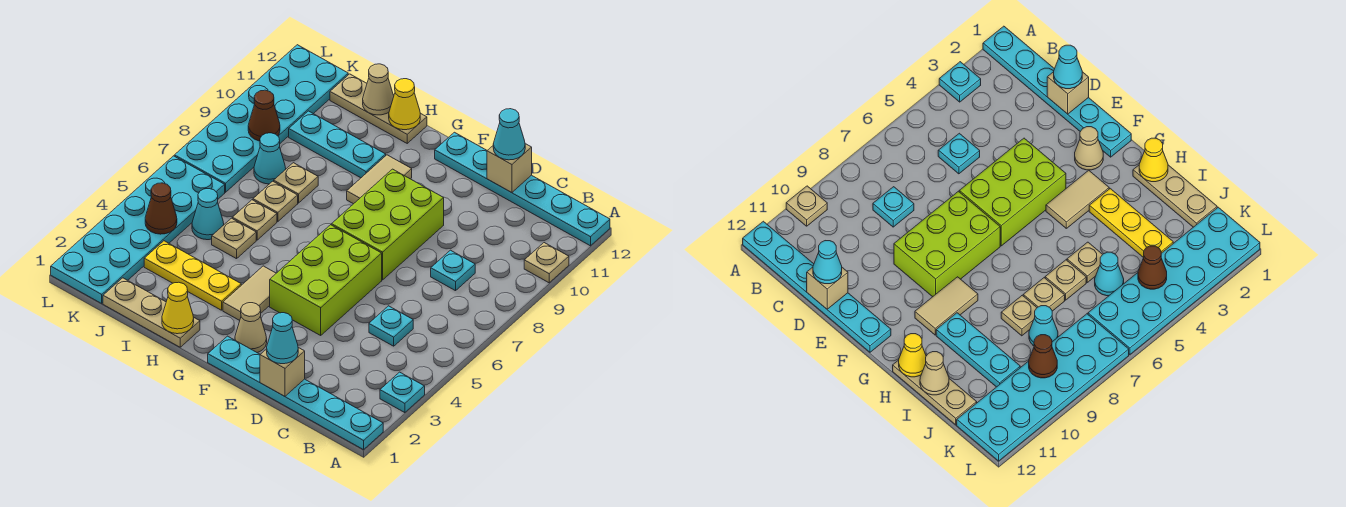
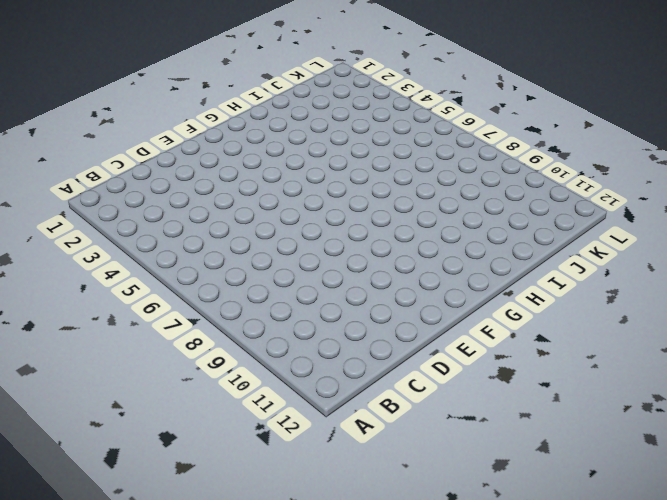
none -> cyan 1x6 plate [208,336,383,450]
none -> cyan 1x1 plate [380,372,425,413]
none -> tan 1x1 plate [524,243,569,283]
none -> cyan 1x6 plate [435,132,610,246]

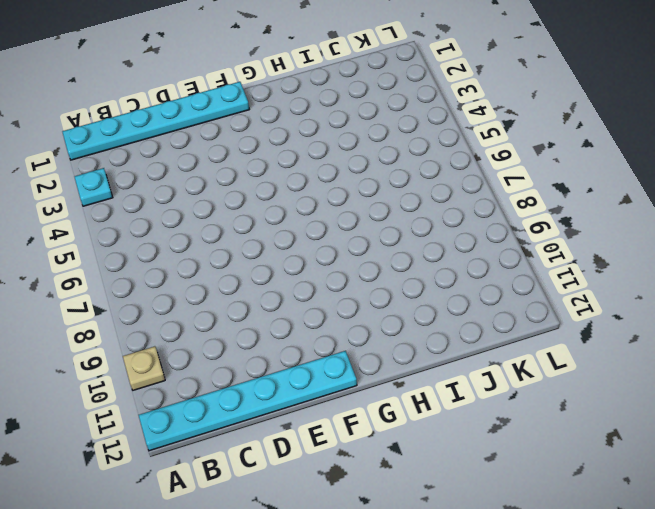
none -> cyan 1x1 plate [369,306,413,346]
none -> cyan 1x1 plate [431,250,475,291]
none -> lime 2x3 brick [270,225,382,335]
none -> lime 2x3 brick [332,169,444,280]

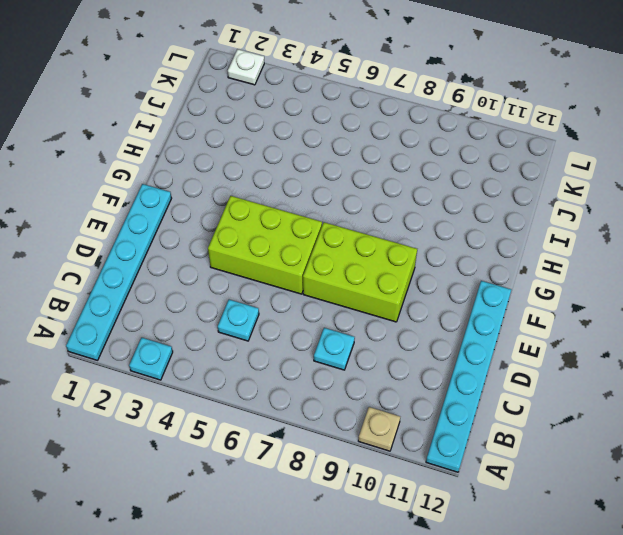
white 1x1 plate [228,49,264,85] -> cyan 2x6 plate [51,156,225,303]
none -> tan 1x1 cone [235,303,267,352]
none -> tan 1x2 tile [223,266,276,321]
none -> tan 1x2 tile [347,155,412,204]
none -> tan 1x3 plate [103,278,200,347]

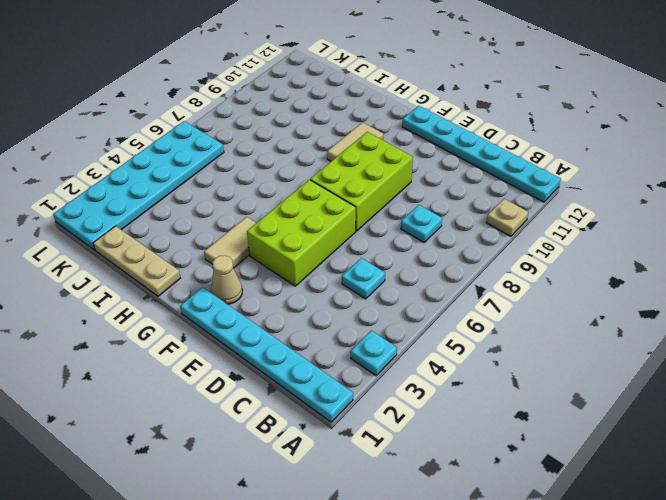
none -> yellow 1x3 plate [144,241,241,310]
none -> cyan 1x3 plate [289,111,386,178]
none -> tan 1x3 plate [330,74,427,143]
none -> tan 1x1 plate [212,218,256,259]

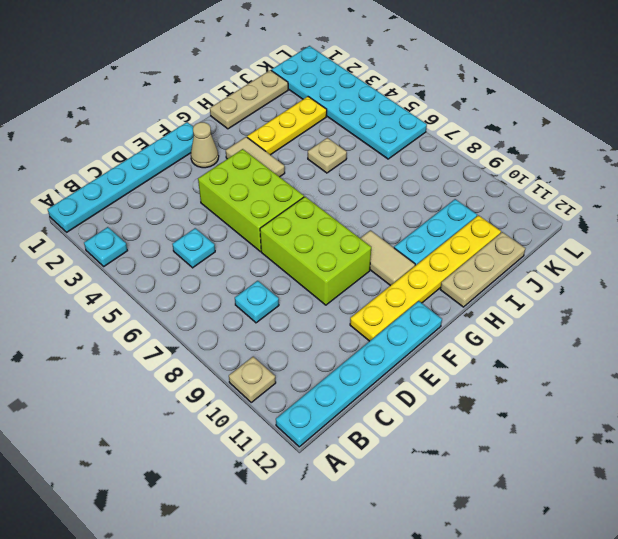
yellow 1x6 plate [350,215,501,341] -> none
none -> tan 1x1 plate [232,200,277,240]
none -> tan 1x1 plate [253,181,298,222]
none -> tan 1x1 plate [274,163,318,203]
none -> cyan 1x1 cone [192,189,224,240]

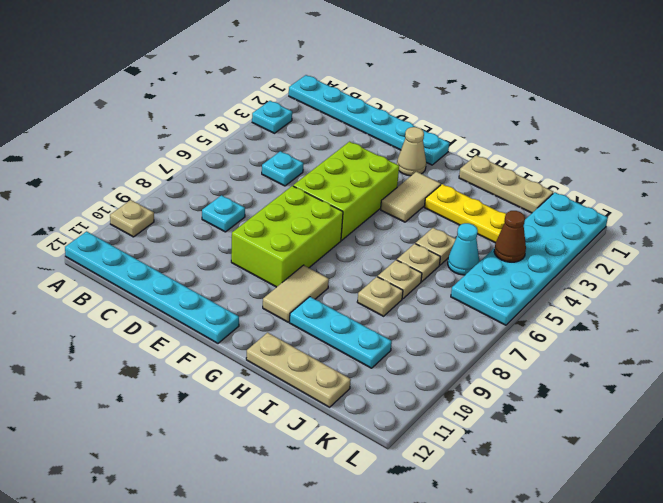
none -> cyan 1x1 cone [254,133,286,184]
none -> cyan 2x6 plate [174,45,348,192]
none -> tan 1x1 brick [260,348,305,396]
none -> tan 1x1 brick [487,144,532,193]

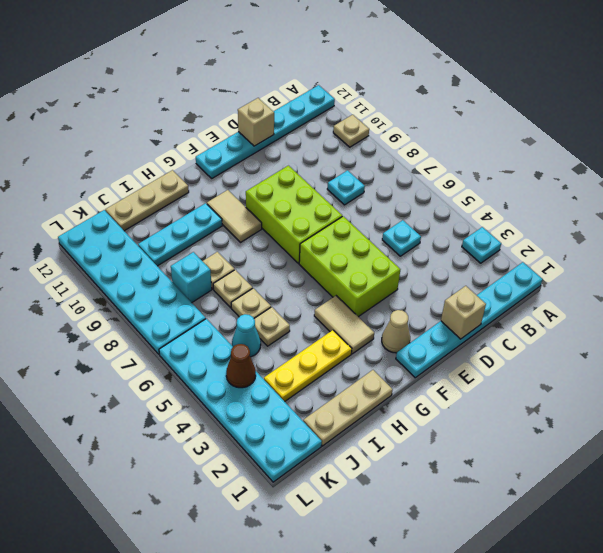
cyan 1x1 brick [171,252,212,303] -> cyan 1x1 cone [254,133,286,184]
none -> yellow 1x1 cone [162,282,194,334]
none -> yellow 1x1 cone [389,79,420,130]
none -> tan 1x1 cone [363,64,394,115]
none -> brown 1x1 cone [248,90,280,141]

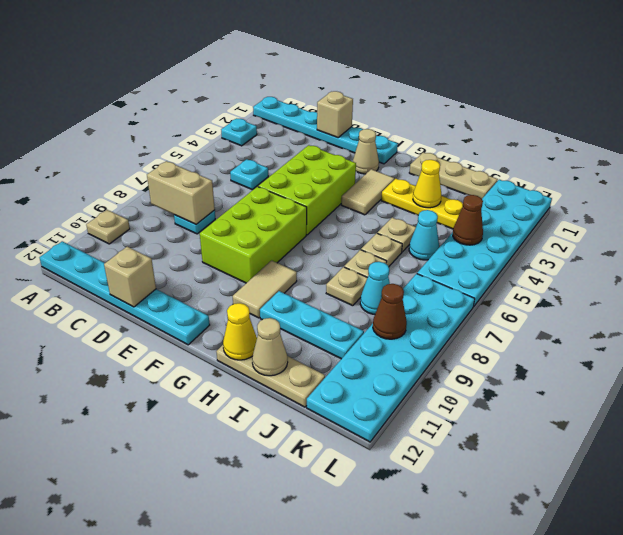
tan 1x2 brick [147,161,215,224] -> none
yellow 1x1 cone [413,160,441,208] -> yellow 1x1 cone moved to [162,282,194,334]
none -> cyan 1x1 cone [267,313,298,364]
none -> cyan 1x1 cone [493,109,525,160]

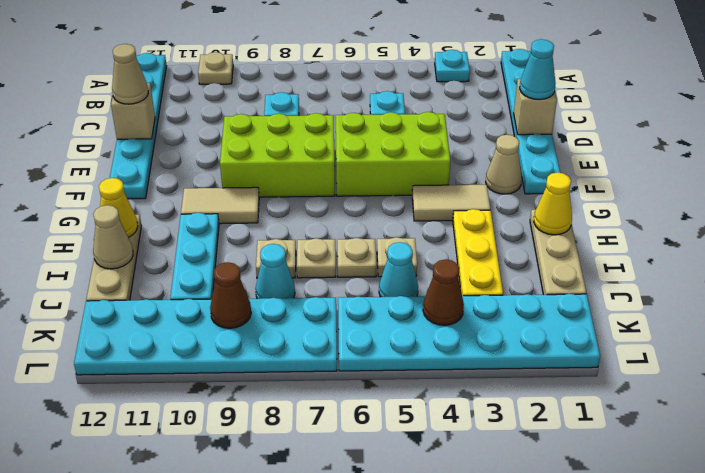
tan 1x1 cone [112,44,148,104] -> cyan 1x1 cone [493,109,525,160]

